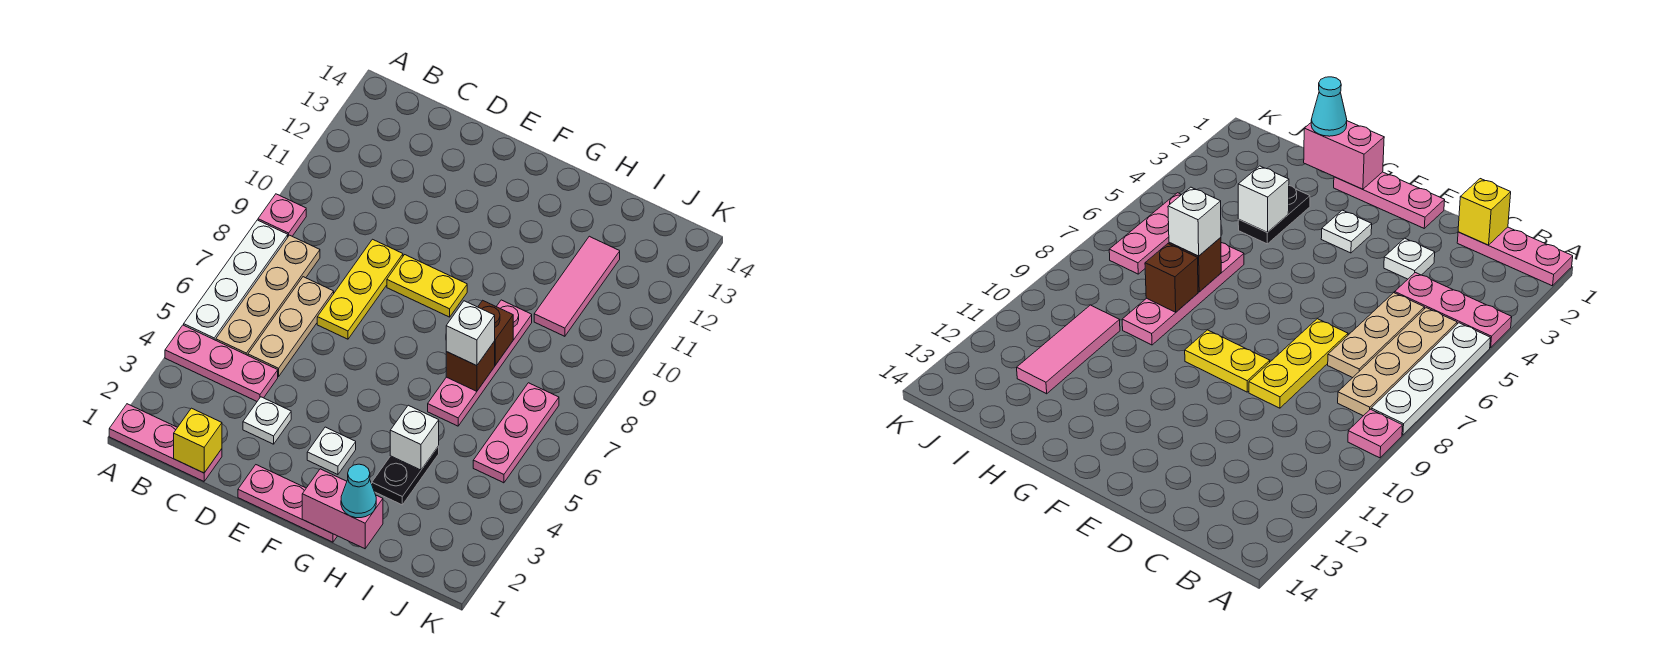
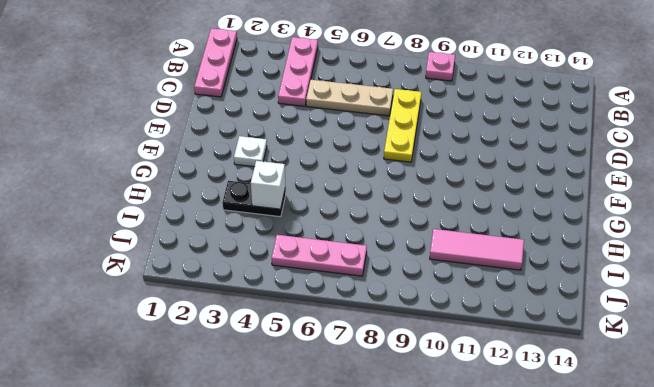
yellow 1x3 plate [384,89,421,162] -> yellow 1x3 plate turned to [317,239,403,339]
none -> white 1x4 plate [184,220,288,340]
none -> tan 1x4 plate [216,235,320,355]
none -> white 1x1 plate [243,397,291,444]

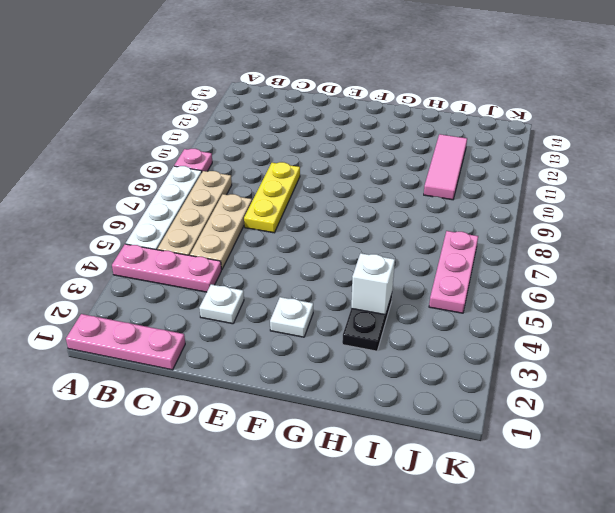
none -> pink 1x3 plate [238,465,337,542]
none -> yellow 1x2 plate [387,255,467,317]
none -> pink 1x4 plate [428,300,532,426]

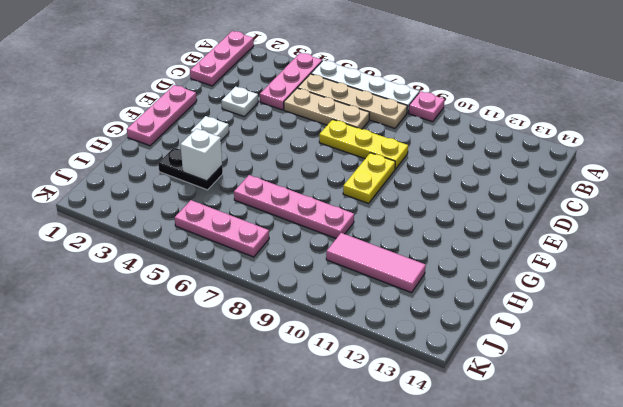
none -> yellow 1x1 brick [174,408,222,473]
none -> pink 1x2 brick [302,469,383,549]
none -> brown 1x1 brick [446,341,495,391]

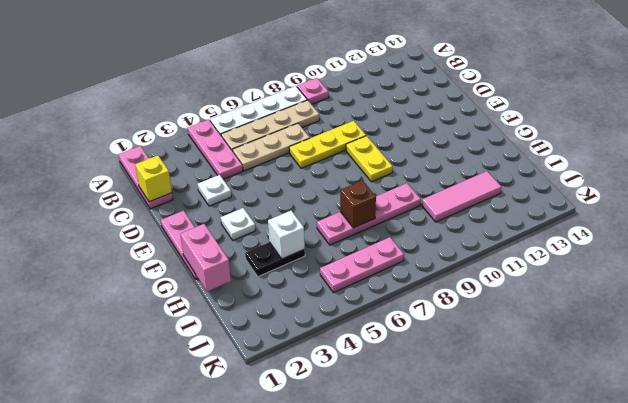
none -> brown 1x1 brick [478,300,513,365]
none -> cyan 1x1 cone [341,464,376,518]
none -> white 1x1 brick [446,301,495,366]

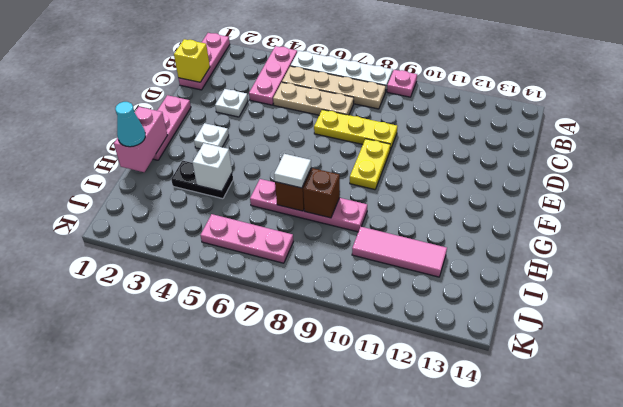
white 1x1 tile [274,154,311,188] -> white 1x1 brick [446,301,495,366]

